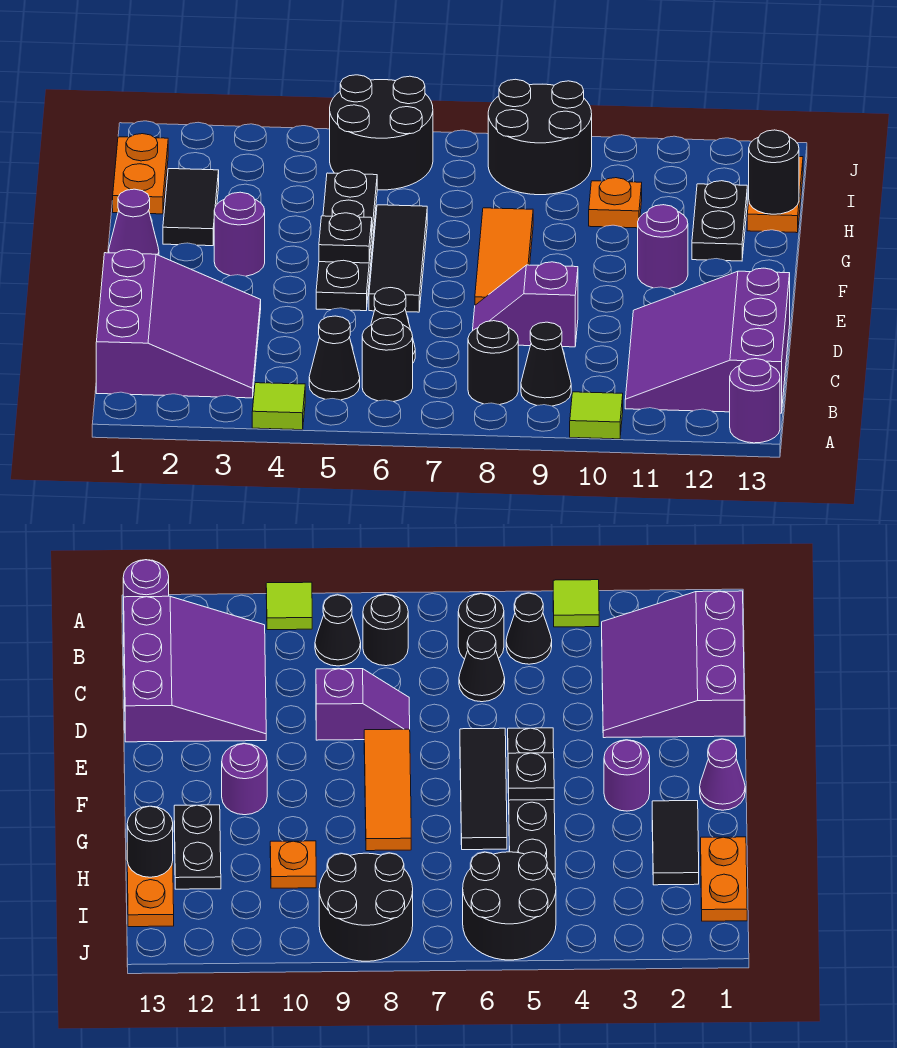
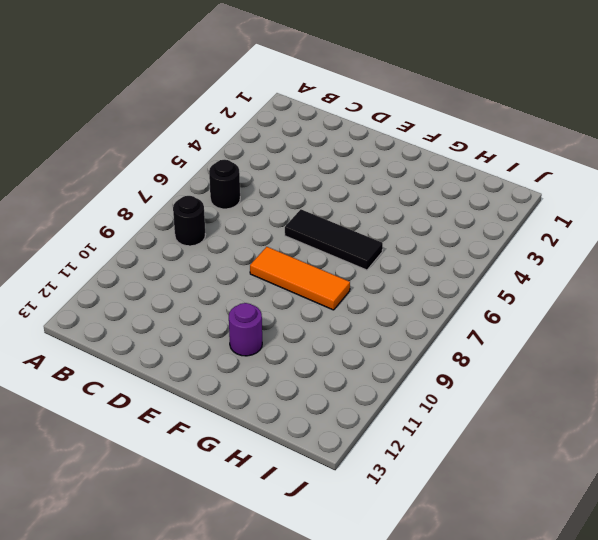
none -> lime 1x1 tile [252,383,305,430]
none -> lime 1x1 tile [570,392,623,439]
none -> purple 1x1 round brick [730,359,780,443]

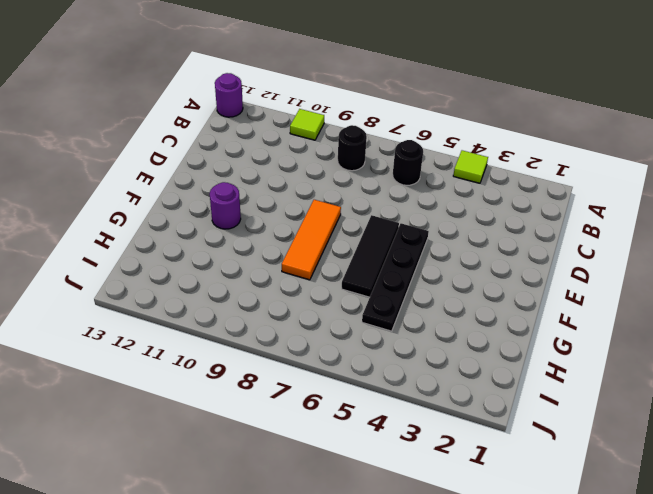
none -> purple 3x3 slope [96,250,261,398]
none -> black 1x1 cone [309,316,360,400]
none -> black 1x1 cone [521,322,571,406]

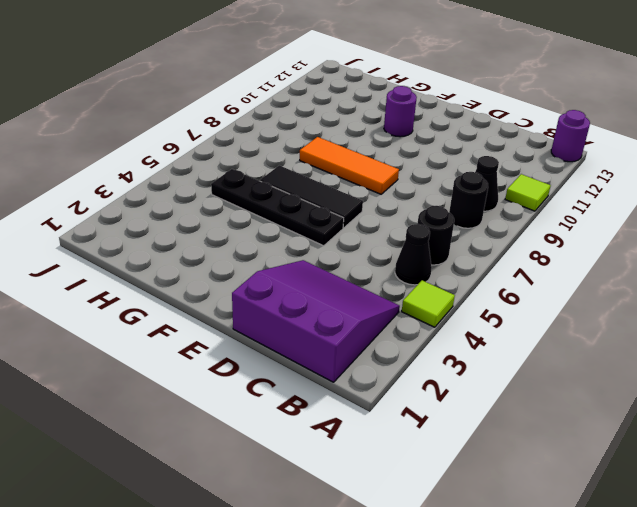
none -> purple 3x3 slope [625,268,790,413]
none -> black 1x1 cone [371,288,415,363]
none -> purple 1x2 slope [473,262,578,347]

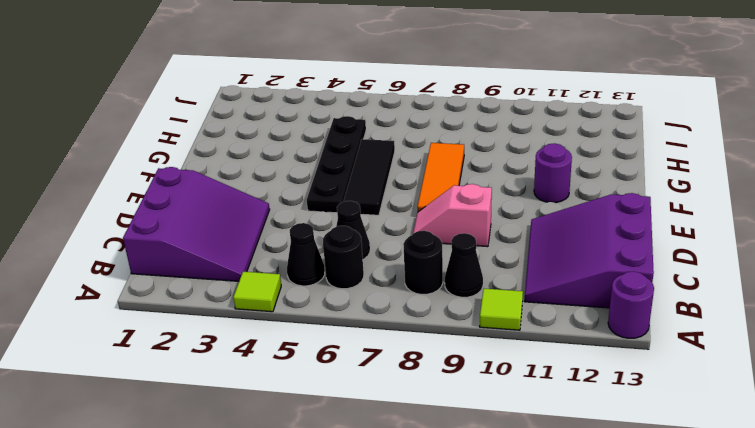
pink 1x2 slope [413,184,492,247] -> purple 1x2 slope [473,262,578,347]
none -> purple 1x1 cone [109,189,159,255]
none -> purple 1x1 round brick [214,192,265,276]
none -> black 1x2 tile [163,169,219,246]

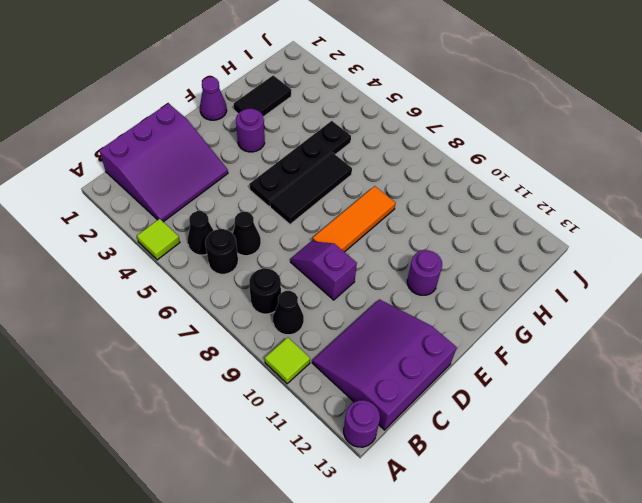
none -> black 1x2 plate [692,181,747,261]
none -> orange 1x2 plate [113,134,168,214]
none -> orange 1x1 plate [589,178,642,228]

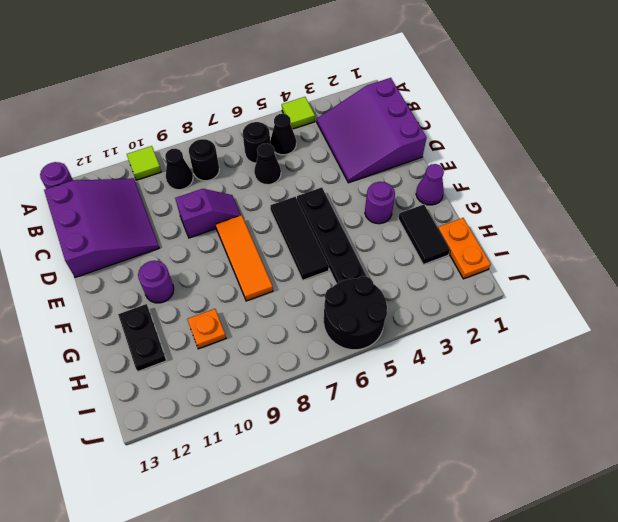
none -> orange 1x2 plate [747,157,803,233]
none -> black 2x2 round brick [488,79,592,195]
none -> black 1x1 plate [319,213,372,263]

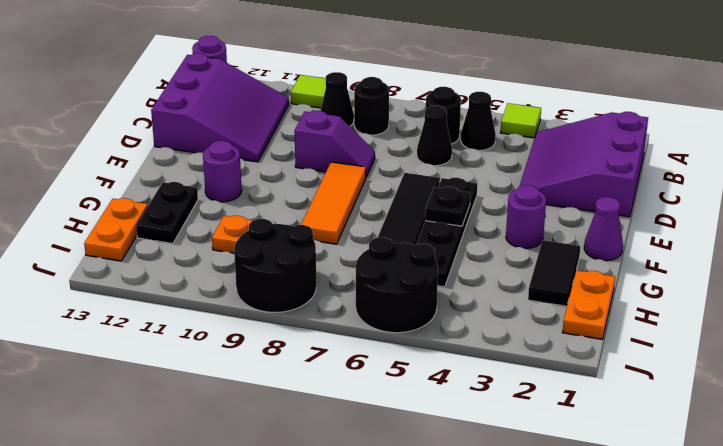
none -> black 1x1 round brick [749,130,799,214]

